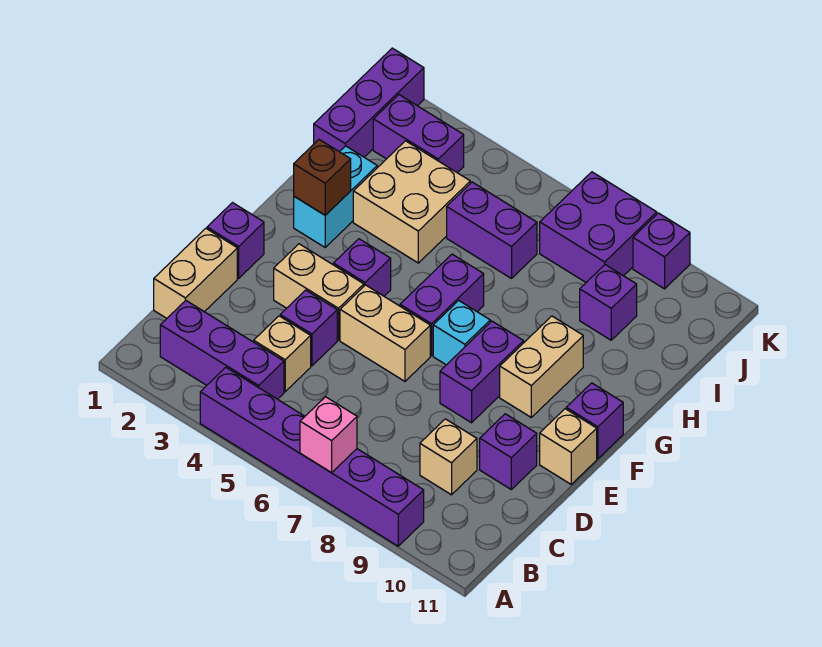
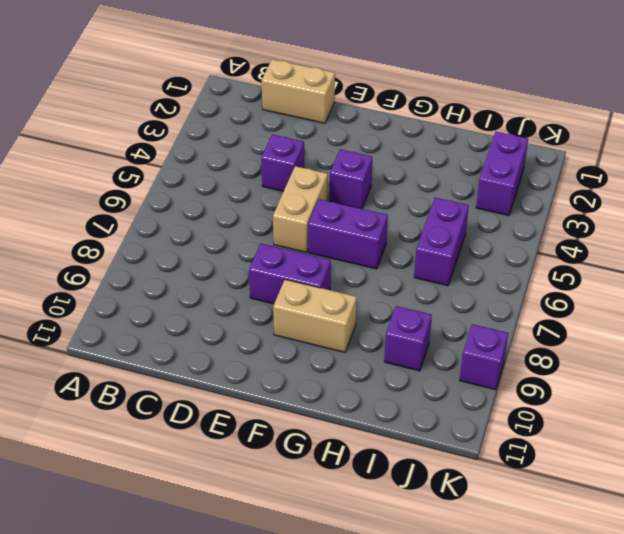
none -> purple 1x6 brick [200,367,424,546]
none -> purple 1x3 brick [160,301,284,399]
none -> tan 1x1 brick [254,316,311,392]

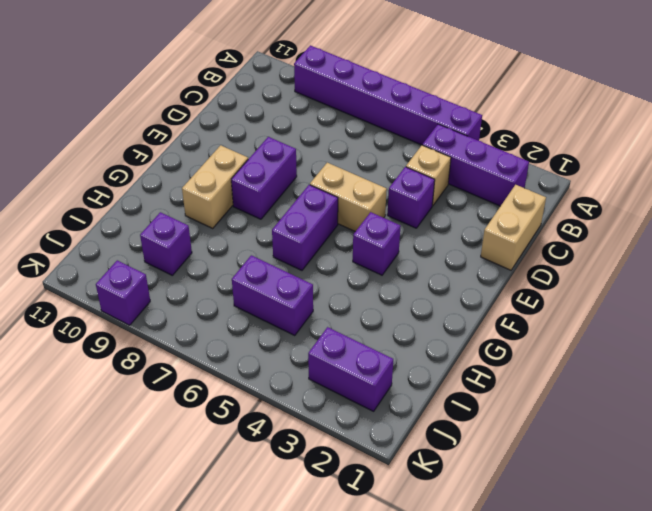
none -> tan 1x1 brick [420,419,477,495]
none -> purple 1x1 brick [480,414,537,489]
none -> purple 1x1 brick [207,203,264,278]

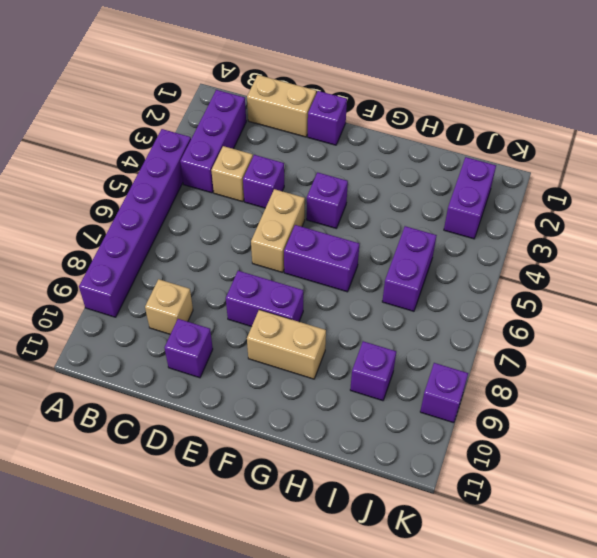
none -> tan 1x2 brick [274,244,364,340]
none -> tan 1x1 brick [540,409,597,484]
none -> cyan 1x1 brick [433,301,490,365]

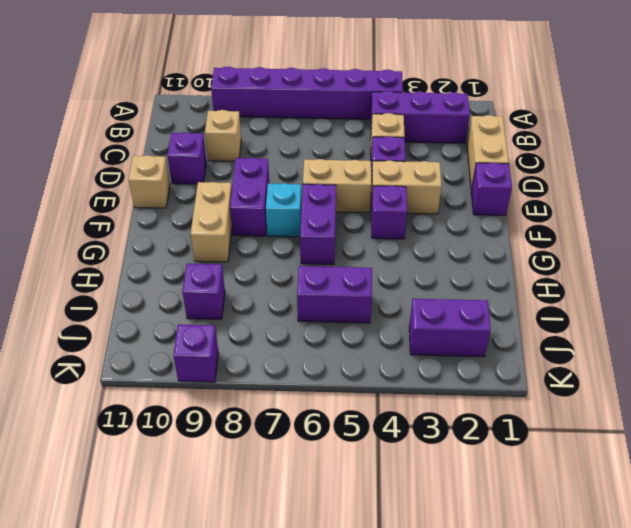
none -> purple 1x1 brick [566,383,623,459]
none -> cyan 1x2 brick [294,146,377,247]
none -> tan 2x2 brick [353,141,470,263]

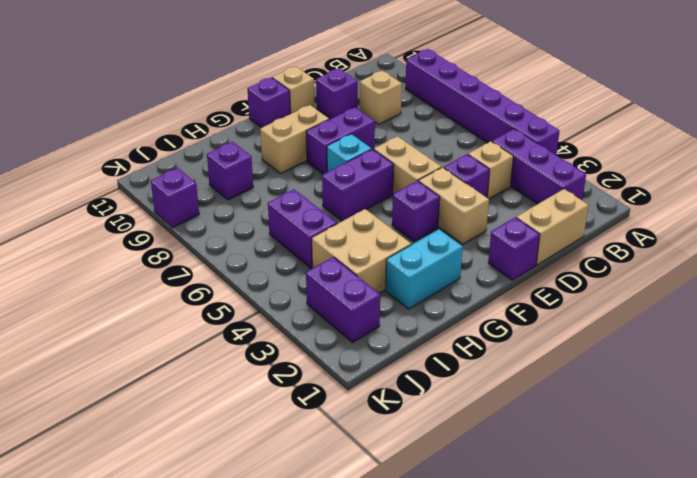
none -> purple 1x3 brick [314,48,424,157]
none -> purple 2x2 brick [540,172,657,282]
none -> pink 1x1 brick [300,397,357,473]

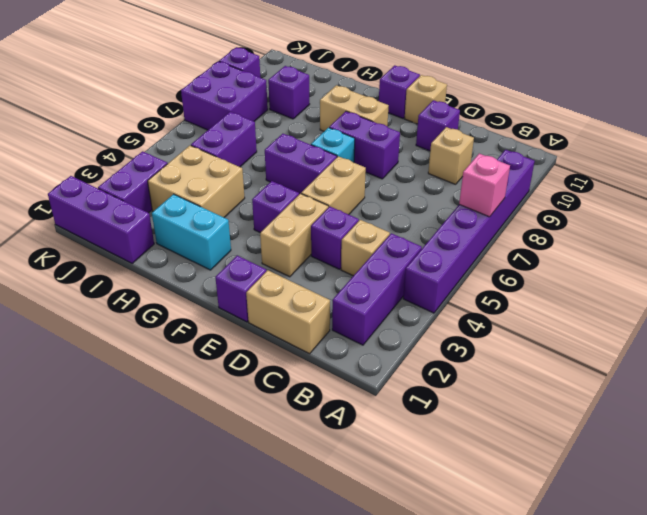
none -> brown 1x1 brick [294,140,351,215]

